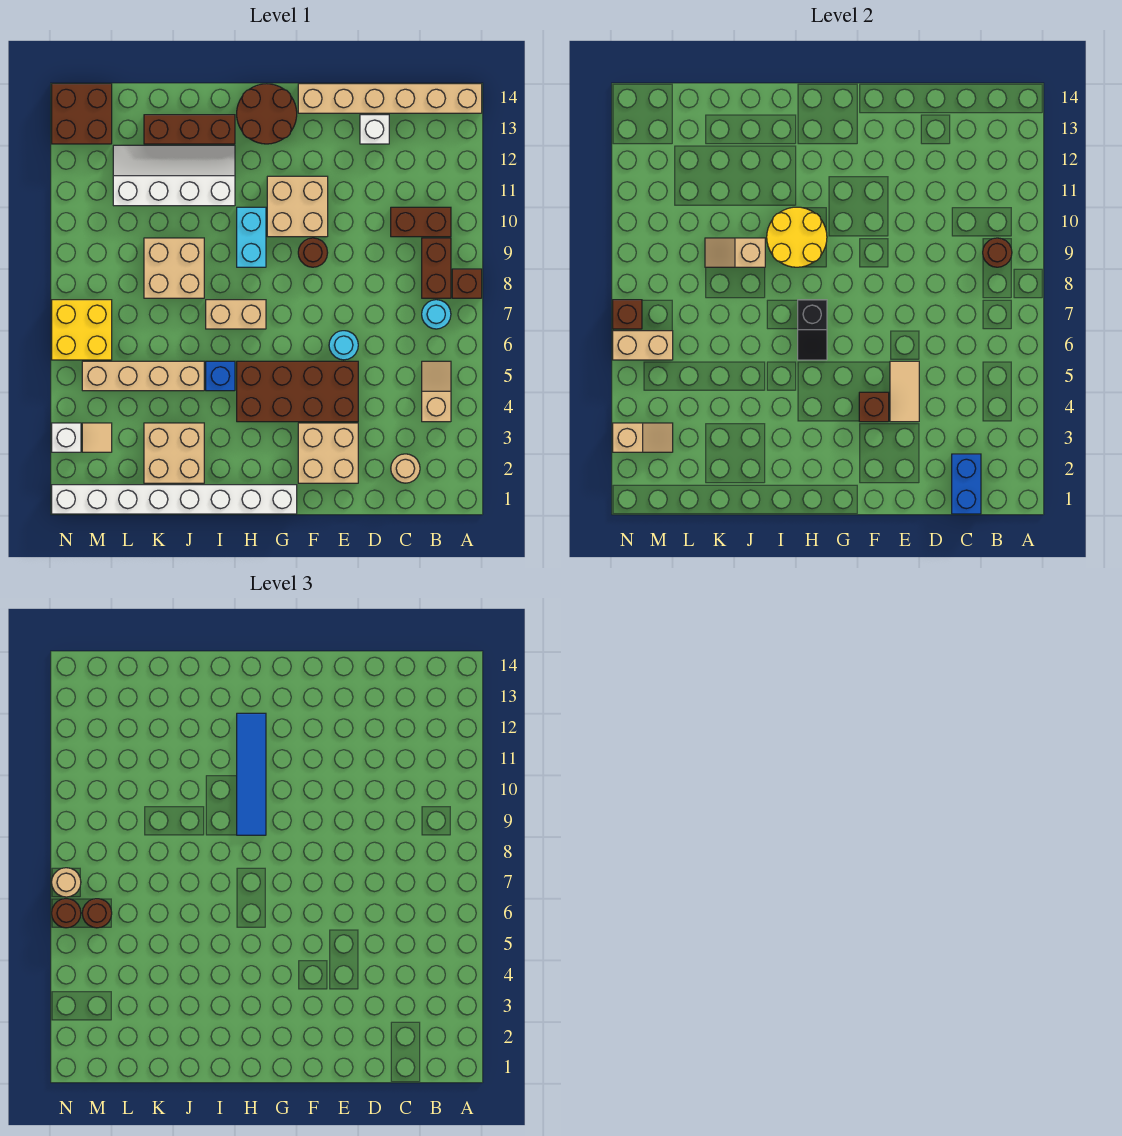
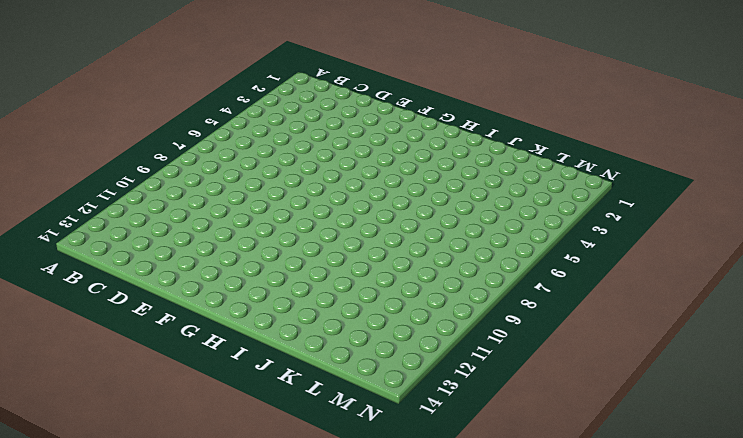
none -> brown 1x1 brick [452,269,482,298]
none -> tan 1x6 brick [298,84,482,113]
none -> tan 1x2 slope [422,361,451,422]
none -> cyan 1x1 round brick [422,300,451,329]

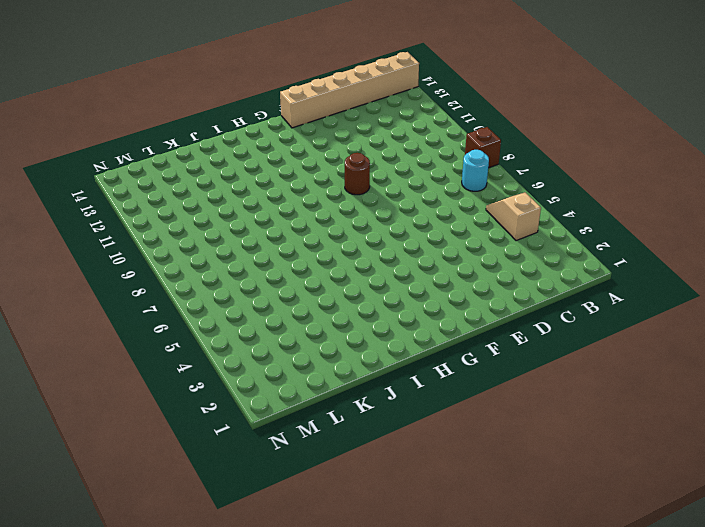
none -> brown 1x2 brick [422,238,451,298]
none -> brown 1x2 brick [391,207,451,237]
none -> tan 1x1 round brick [391,454,420,483]
none -> white 1x1 brick [360,115,389,144]

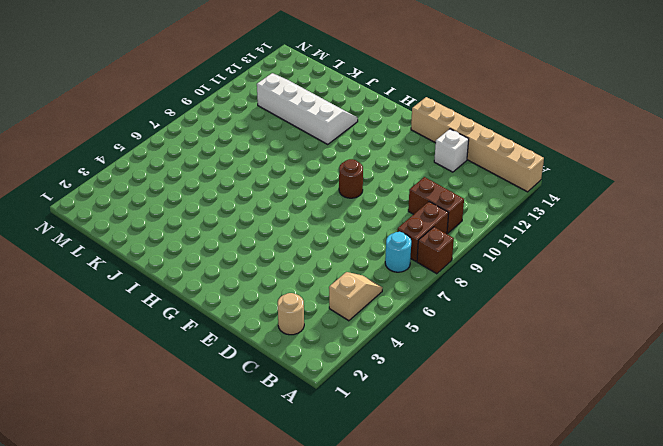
none -> tan 2x2 brick [298,423,358,483]
none -> brown 2x4 brick [237,361,358,422]
none -> cyan 1x1 round brick [329,331,358,360]
none -> tan 2x2 brick [267,176,328,237]

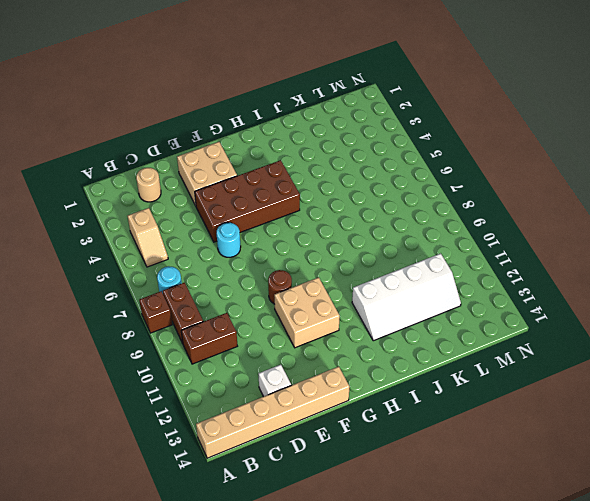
none -> white 1x8 brick [52,485,297,514]
none -> brown 2x2 round brick [237,84,297,144]
none -> tan 1x2 brick [206,300,266,329]
none -> cyan 1x2 brick [237,207,266,267]

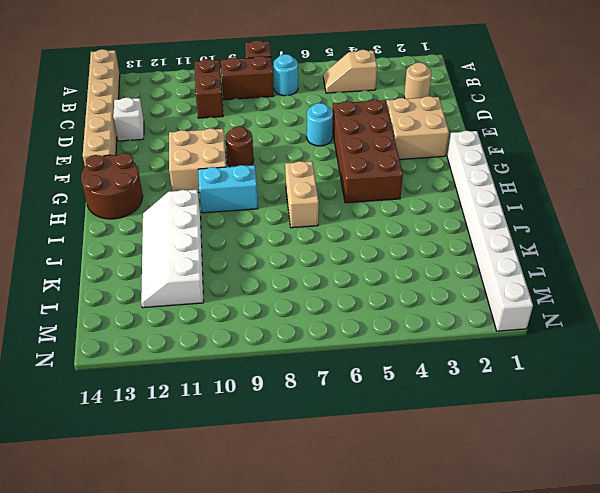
none -> blue 1x1 brick [206,361,235,391]
none -> brown 1x3 brick [144,115,235,144]
none -> tan 2x2 brick [144,423,204,483]
none -> tan 1x4 brick [82,361,204,391]

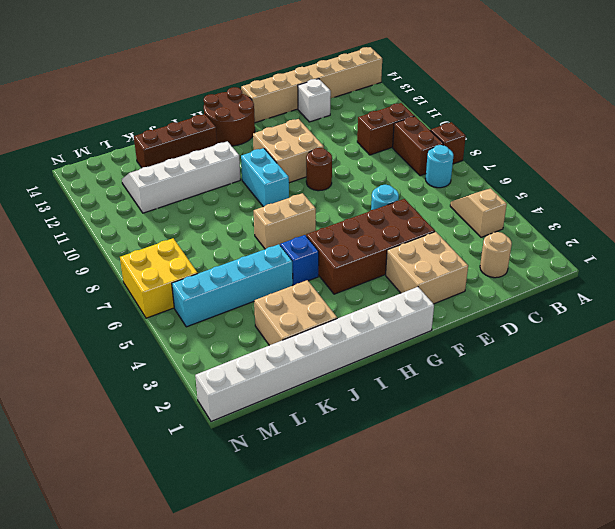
cyan 1x4 brick [172,244,293,327] -> tan 1x4 brick [82,361,204,391]
none -> tan 2x2 brick [144,238,204,298]
none -> tan 1x1 tile [82,423,112,452]
none -> brown 2x2 brick [52,84,112,144]
none -> white 1x1 brick [52,423,81,452]

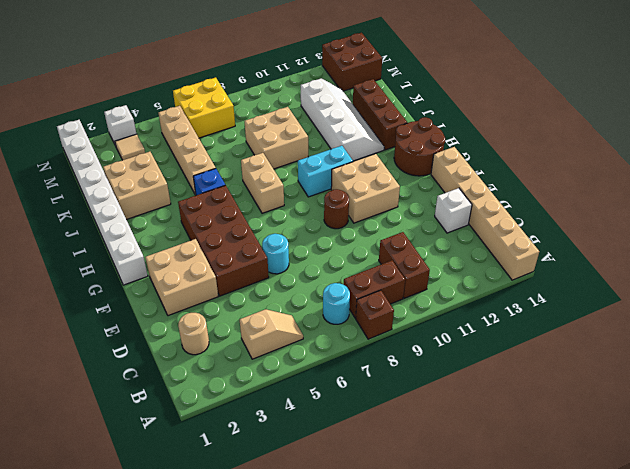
none -> brown 1x1 round brick [983,238,1012,267]
none -> blue 1x2 brick [952,454,981,514]
none -> tan 1x2 tile [890,361,919,422]
none -> brown 1x1 brick [859,392,889,422]

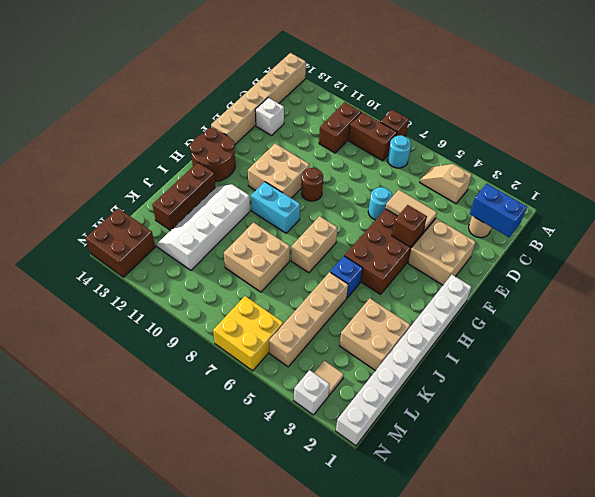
none -> brown 1x1 round brick [983,238,1012,267]
none -> black 1x2 slope [798,300,827,360]
none -> yellow 2x2 round brick [767,207,827,267]
none -> tan 1x2 slope [705,238,765,267]

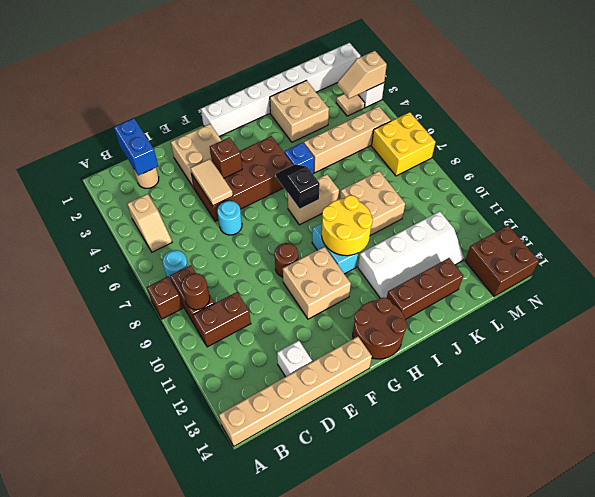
none -> tan 1x2 slope [705,238,765,267]
none -> tan 1x2 brick [613,331,673,360]
none -> brown 1x1 brick [613,300,642,329]
none -> blue 1x4 tile [237,713,266,835]

